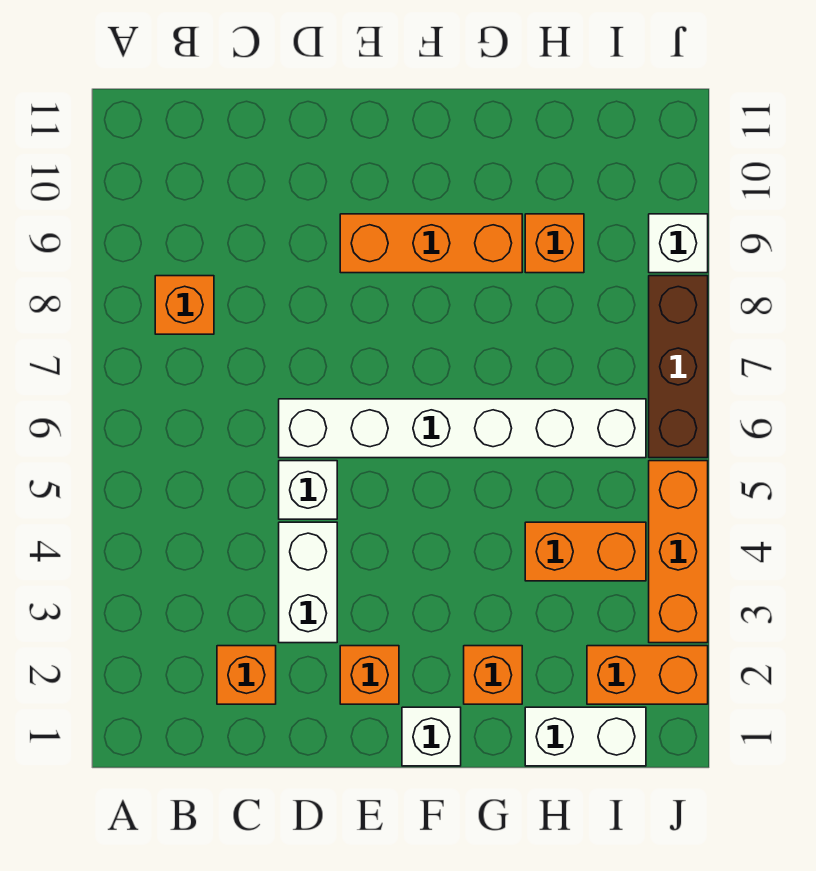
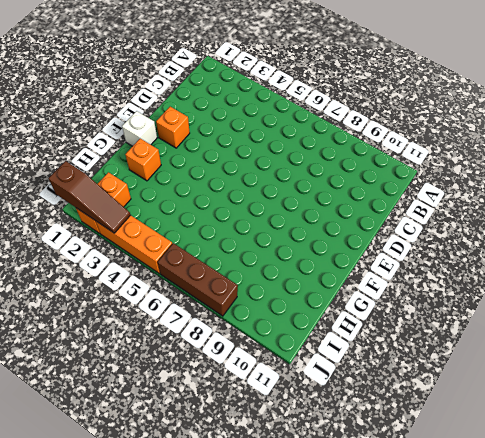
brown 1x3 slope [48,161,130,233] -> none
none -> orange 1x1 brick [155,276,214,334]
none -> orange 1x1 brick [217,646,276,704]
none -> white 1x2 brick [279,522,337,643]

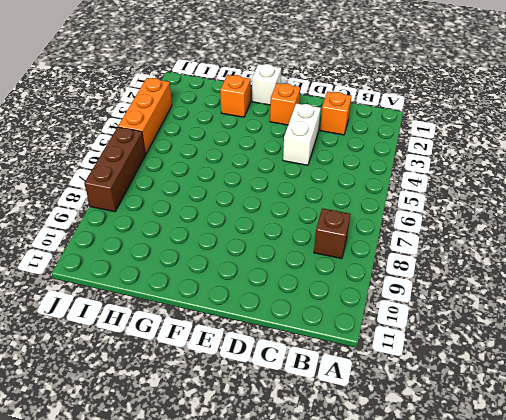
brown 1x1 brick [314,208,351,259] -> orange 1x1 brick [155,276,214,334]
none -> white 1x1 brick [279,461,337,519]
none -> white 1x6 brick [279,399,646,458]
none -> orange 1x3 brick [340,214,522,273]

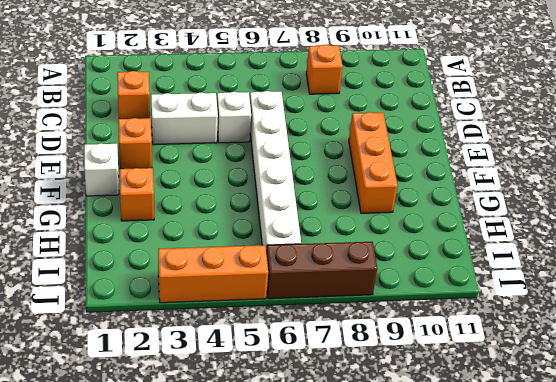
none -> white 1x2 brick [525,707,646,766]
none -> orange 1x2 brick [525,522,646,581]
none -> orange 1x1 brick [525,214,584,273]

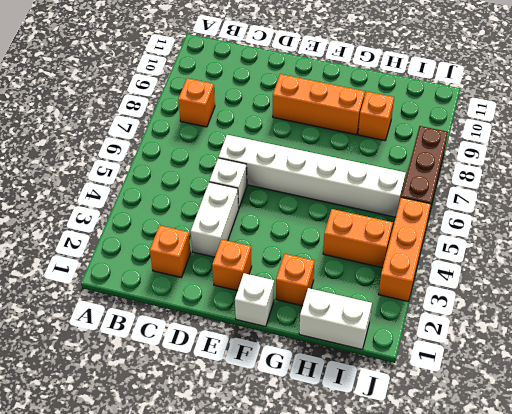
none -> orange 1x2 brick [587,646,708,704]
none -> white 1x1 brick [649,214,708,273]

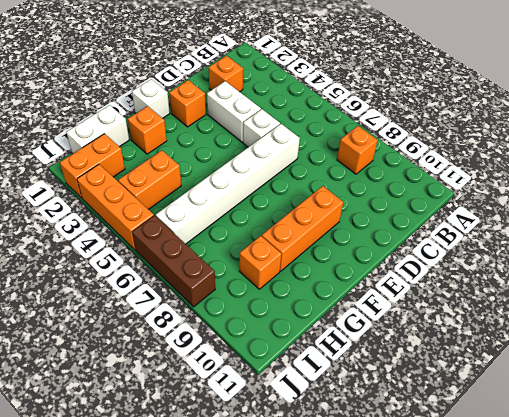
none -> white 1x1 brick [649,214,708,273]

